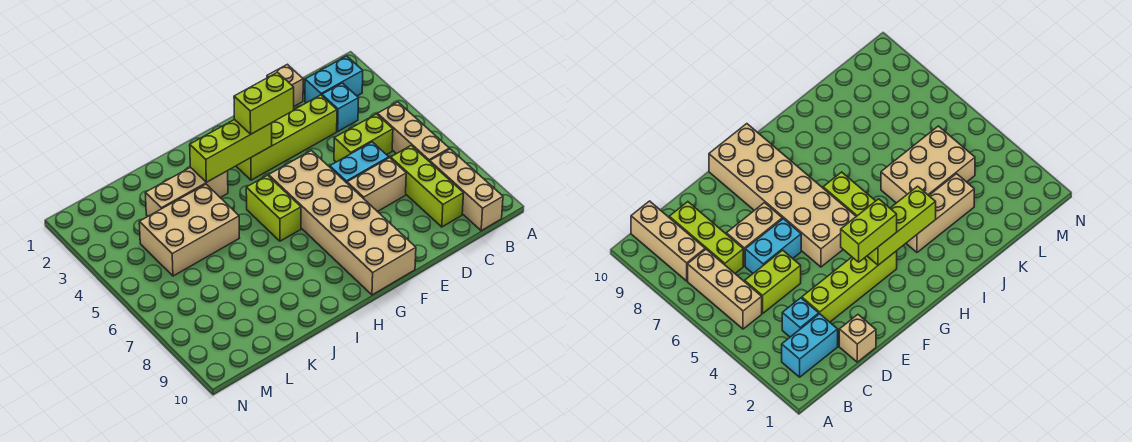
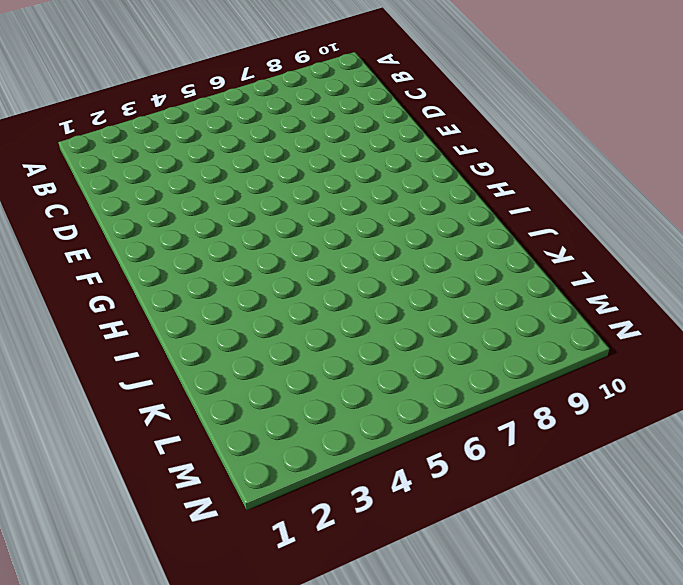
none -> cyan 1x2 brick [305,56,363,103]
none -> tan 1x3 brick [377,102,449,162]
none -> tan 1x3 brick [430,149,503,231]

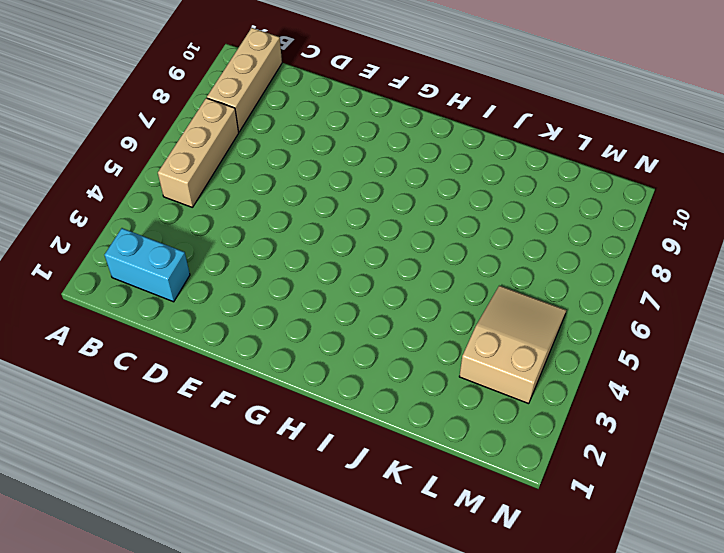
tan 2x3 slope [459,286,566,404] -> tan 2x3 brick [139,184,239,276]
none -> cyan 1x1 brick [322,83,359,131]
none -> lime 1x2 brick [334,114,393,162]
none -> lime 1x3 brick [391,146,463,227]

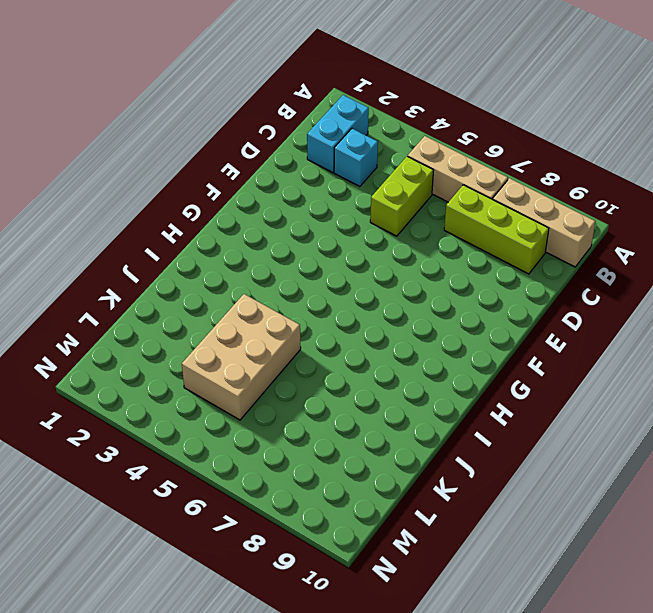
none -> tan 1x1 brick [267,64,303,106]
none -> lime 1x4 brick [236,95,337,180]
none -> cyan 1x2 brick [330,142,389,183]

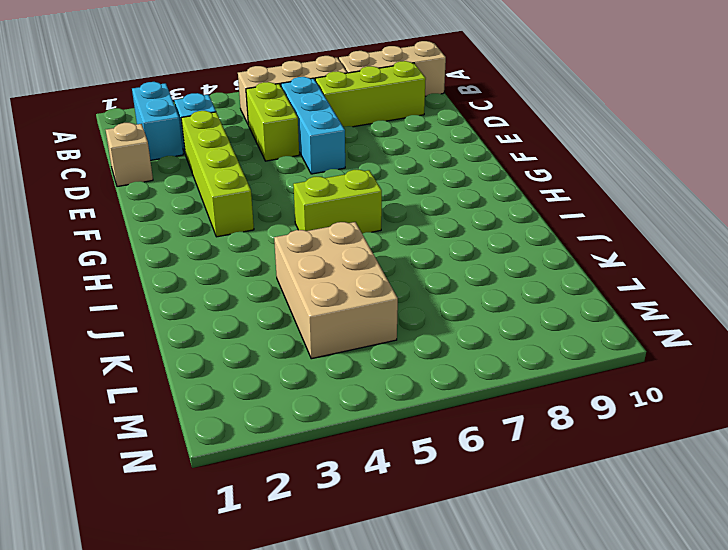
cyan 1x3 brick [281,77,345,174] -> cyan 1x2 brick [330,142,389,183]
none -> tan 1x2 brick [347,158,406,212]
none -> tan 2x6 brick [269,151,416,295]
none -> tan 1x3 brick [145,167,228,216]

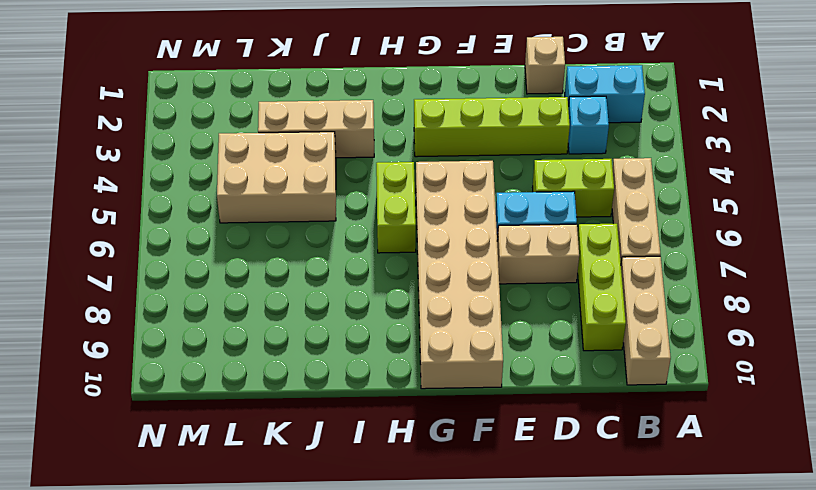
none -> lime 1x3 brick [190,120,272,182]
none -> lime 1x2 brick [234,72,294,134]

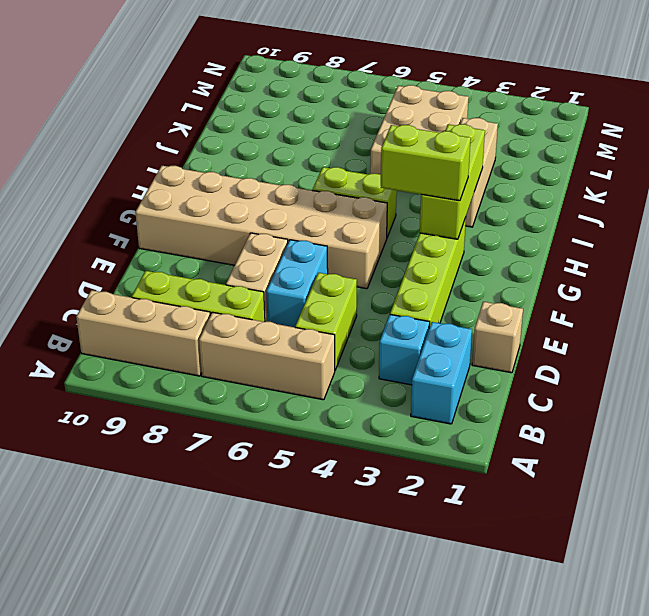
lime 1x2 brick [381,125,471,201] -> lime 1x2 brick turned to [234,72,294,134]

